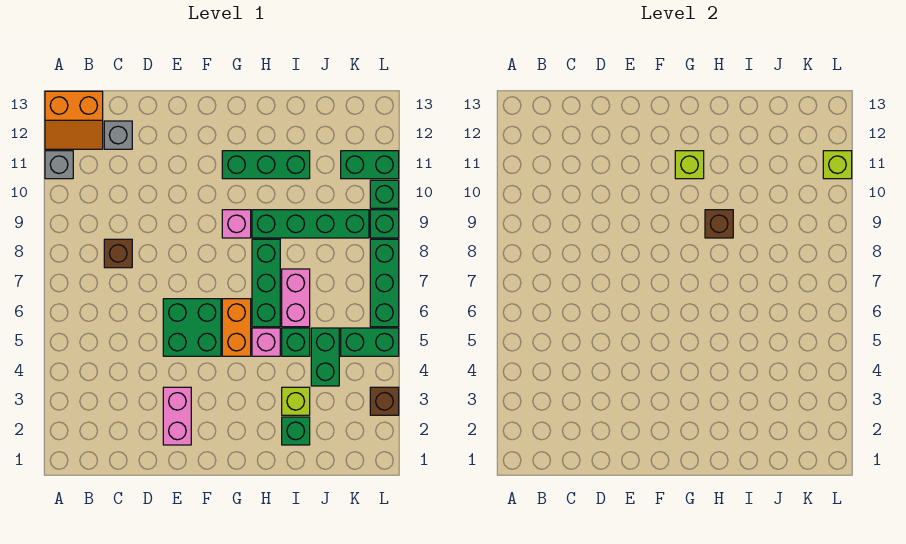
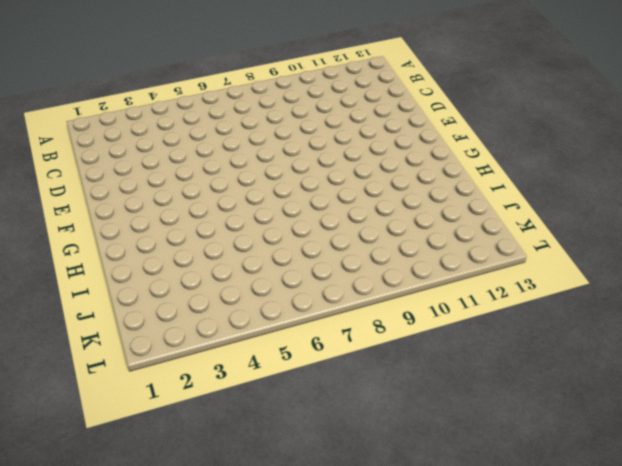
none -> grey 1x1 brick [45,151,73,179]
none -> orange 2x2 slope [45,91,103,149]
none -> brown 1x1 brick [104,239,132,268]

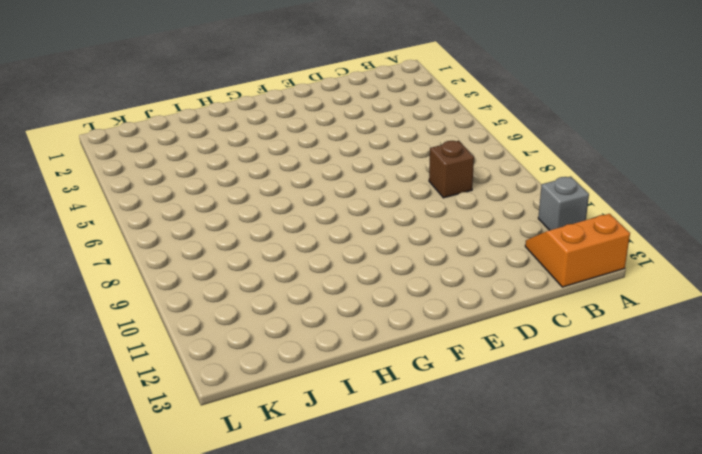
none -> grey 1x1 brick [104,121,132,149]
none -> pink 1x2 brick [163,387,191,445]
none -> green 2x2 brick [163,299,221,356]

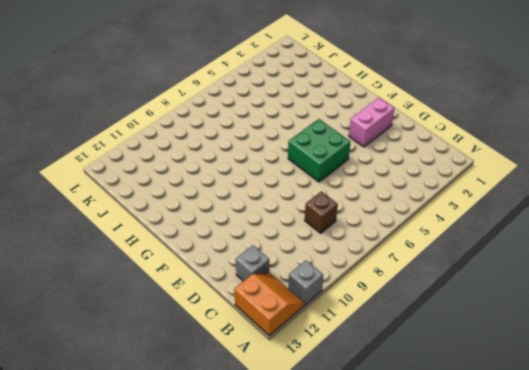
none -> orange 1x2 brick [222,299,251,356]
none -> pink 1x1 brick [222,210,251,238]
none -> green 1x3 brick [222,151,310,179]

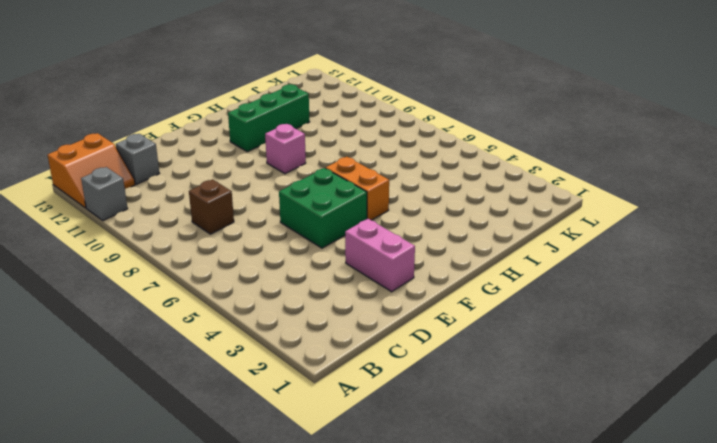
none -> pink 1x1 brick [252,328,280,356]
none -> green 1x3 brick [252,239,280,327]
none -> green 1x4 brick [252,210,369,238]

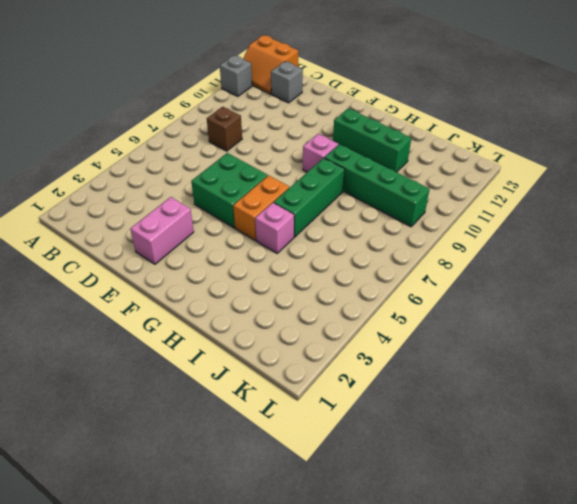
none -> green 1x1 brick [282,417,310,445]
none -> lime 1x1 brick [282,387,310,415]
none -> green 1x1 brick [282,328,310,356]

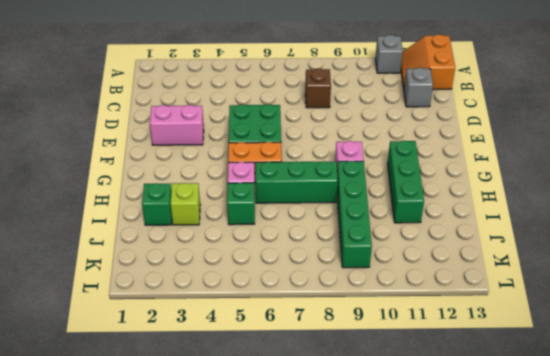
none -> pink 1x2 brick [282,269,310,327]
none -> green 1x2 brick [311,328,339,386]
none -> green 1x2 brick [341,328,399,356]

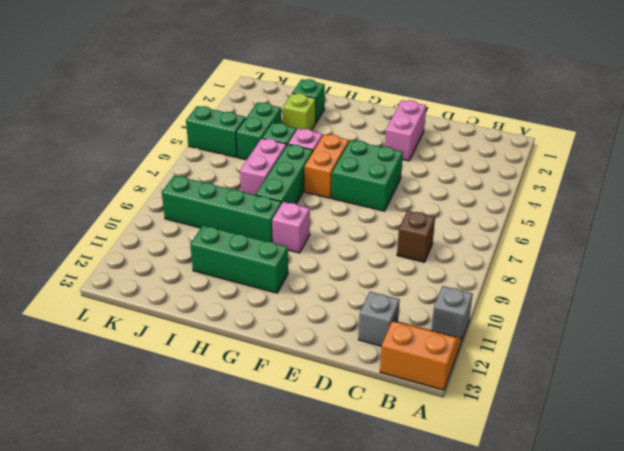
none -> green 1x2 brick [341,151,399,179]
none -> brown 1x1 brick [370,387,399,415]
none -> green 1x3 brick [370,239,399,327]

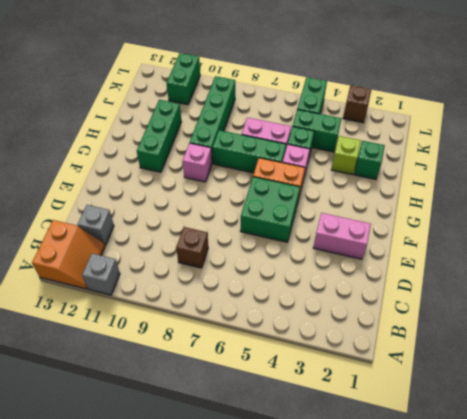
none -> green 1x3 brick [370,239,399,327]
none -> green 1x1 brick [370,210,399,238]
none -> green 1x1 brick [370,180,399,208]

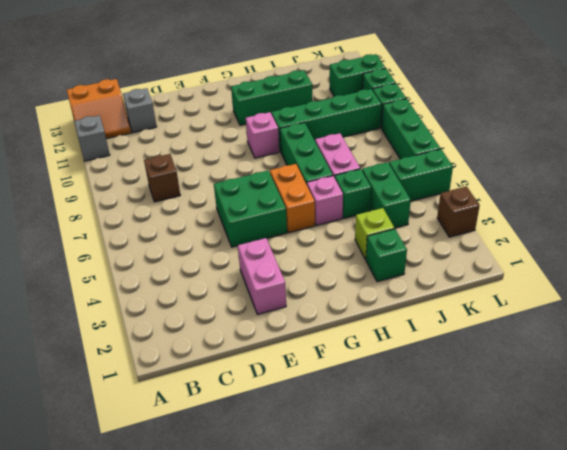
none -> lime 1x1 brick [675,151,704,179]
none -> brown 1x1 brick [705,210,733,238]
none -> lime 1x1 brick [823,151,852,179]

